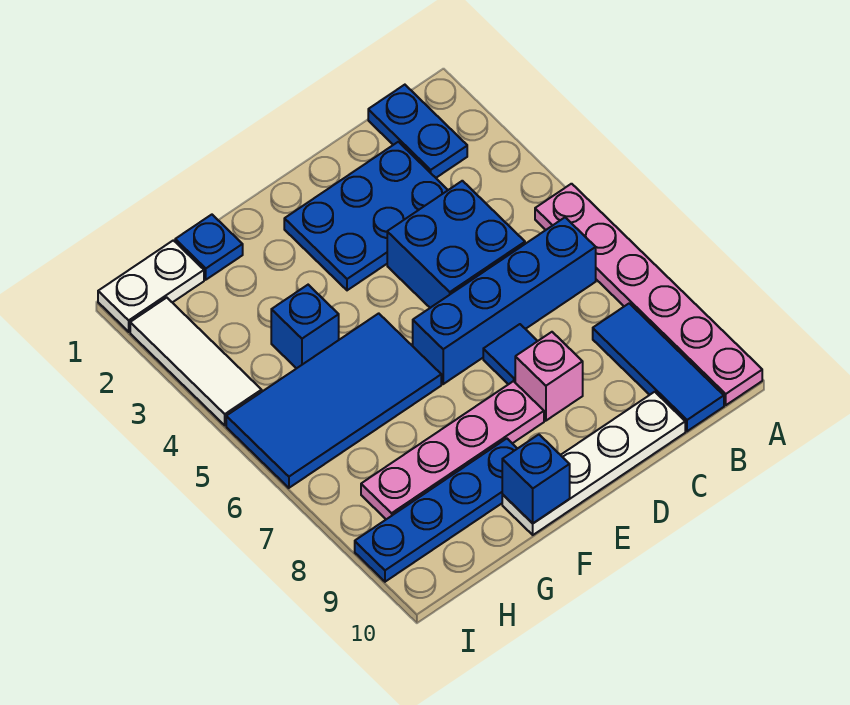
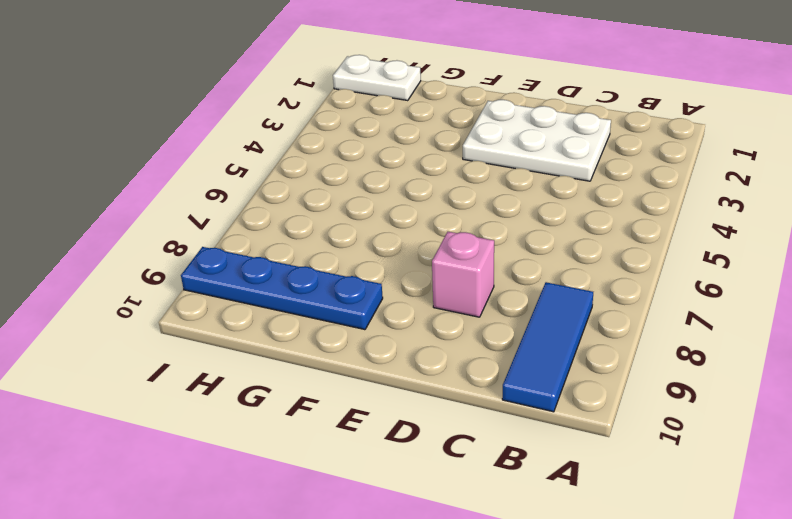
white 2x3 plate [463,100,611,181] -> blue 2x3 plate [284,142,448,290]
none -> pink 1x6 plate [535,184,762,405]
none -> blue 1x2 plate [368,85,467,178]
none -> blue 1x4 brick [413,217,596,384]

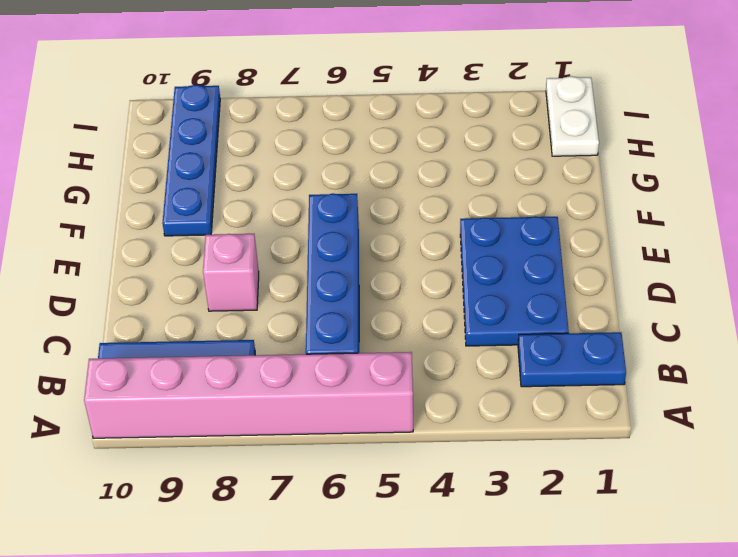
pink 1x6 brick [84,352,413,438] -> pink 1x6 plate [535,184,762,405]
none -> blue 2x2 brick [387,181,525,308]
none -> white 1x4 plate [502,392,685,535]
none -> blue 1x1 tile [483,324,537,384]

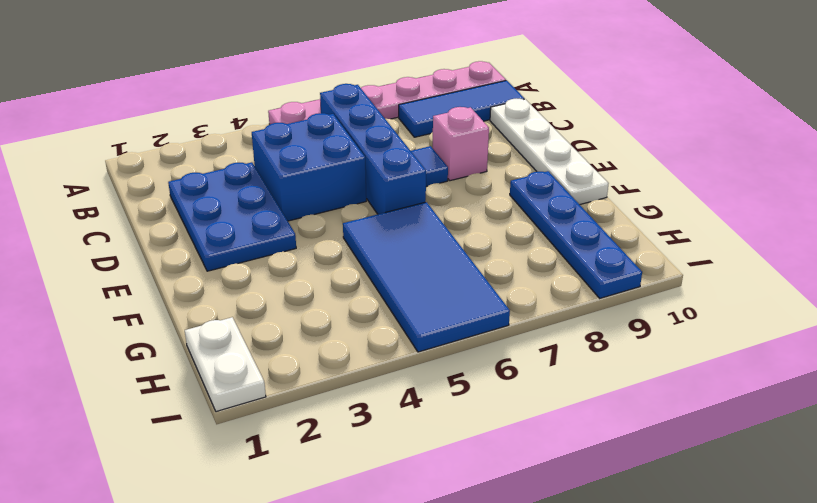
none -> blue 1x2 plate [368,85,467,178]
none -> pink 1x4 plate [361,381,544,519]
none -> blue 1x1 plate [175,215,243,280]

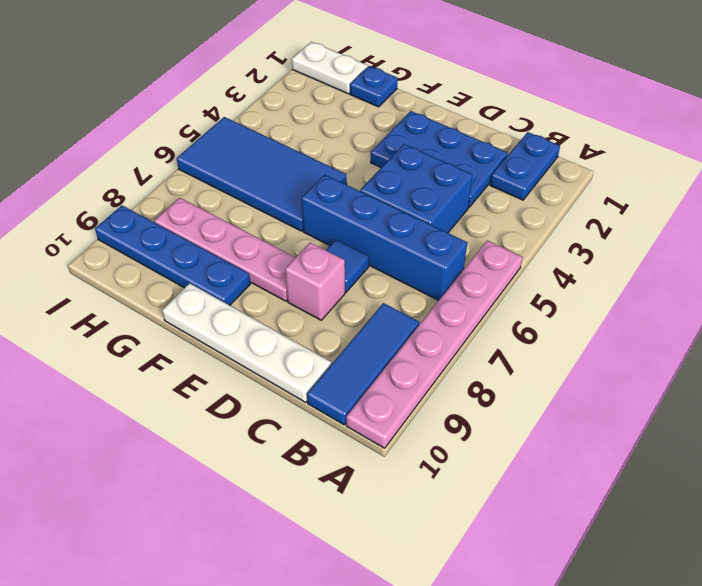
none -> blue 1x1 brick [271,285,339,369]
none -> white 1x3 tile [130,298,262,425]
none -> blue 1x1 brick [502,435,570,523]

